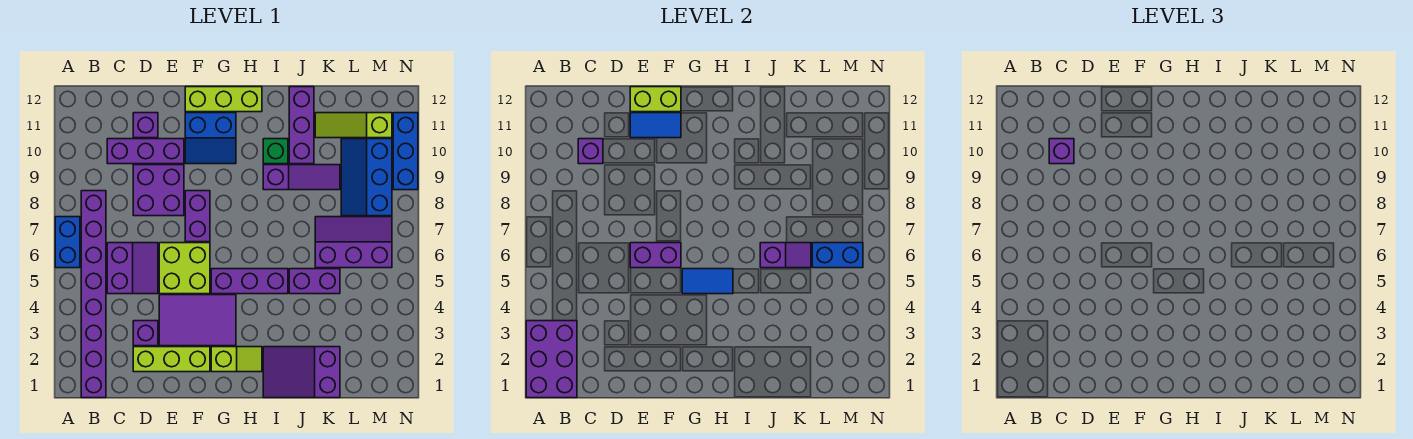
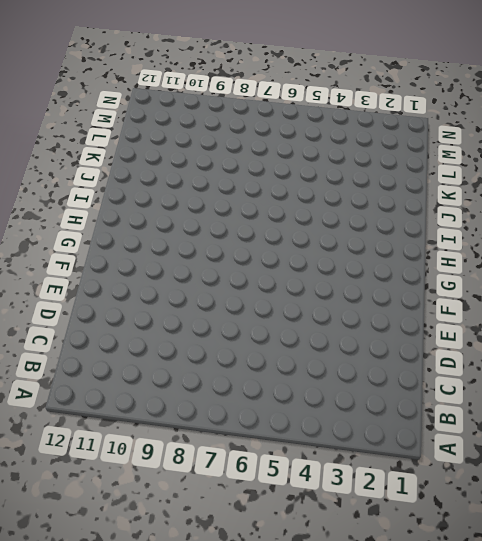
none -> blue 1x2 brick [55,217,80,268]
none -> purple 1x8 brick [81,191,106,398]
none -> purple 2x2 slope [107,243,158,294]
none -> purple 1x3 brick [107,139,184,164]

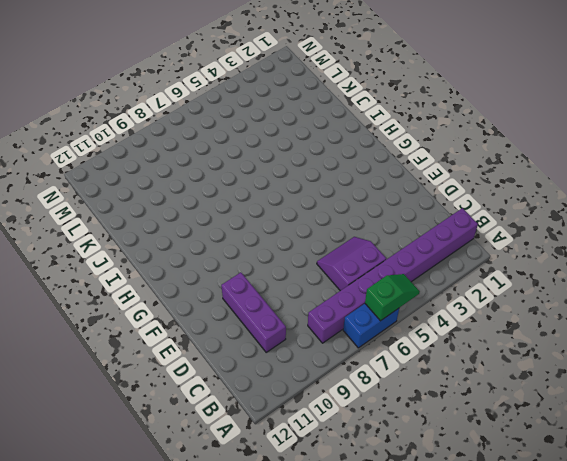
green 1x2 slope [365,274,420,321] -> none
none -> lime 1x3 brick [133,347,210,372]
none -> purple 1x1 brick [133,321,158,346]
none -> purple 2x2 brick [133,165,184,216]
none -> purple 1x1 brick [133,113,158,138]

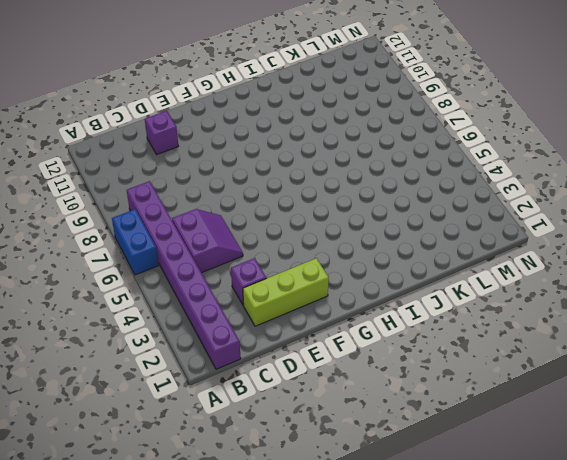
none -> purple 1x3 brick [107,139,184,164]
none -> purple 2x2 brick [133,165,184,216]
none -> purple 2x3 tile [159,295,236,346]
none -> lime 2x2 brick [159,243,210,294]

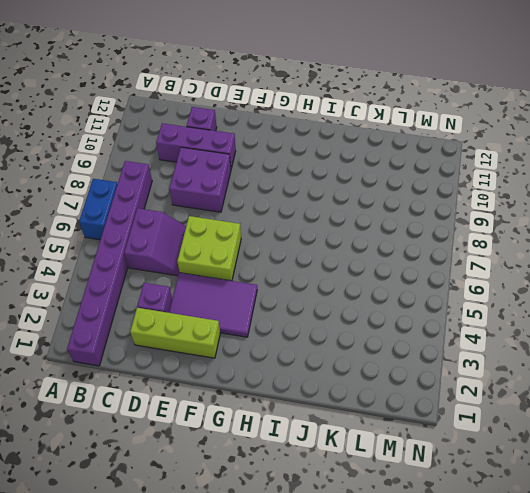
none -> purple 1x2 brick [185,191,210,242]
none -> blue 2x2 slope [185,113,236,164]
none -> lime 1x3 brick [185,87,262,112]
none -> lime 1x2 slope [211,347,262,372]

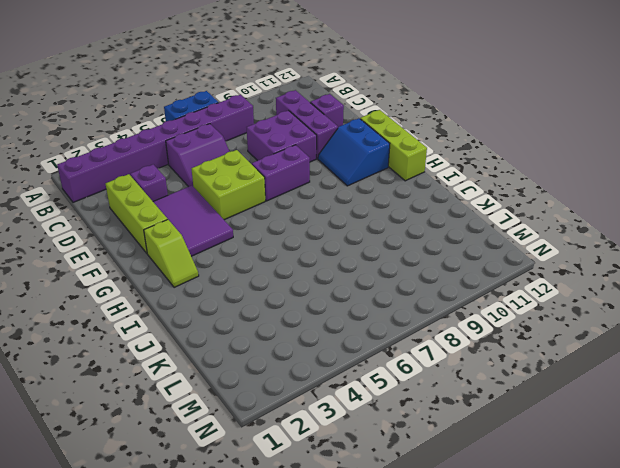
none -> purple 1x3 brick [211,269,288,294]
none -> purple 2x3 slope [263,347,340,398]
none -> purple 1x3 slope [263,165,340,190]
none -> green 1x1 brick [263,139,288,164]

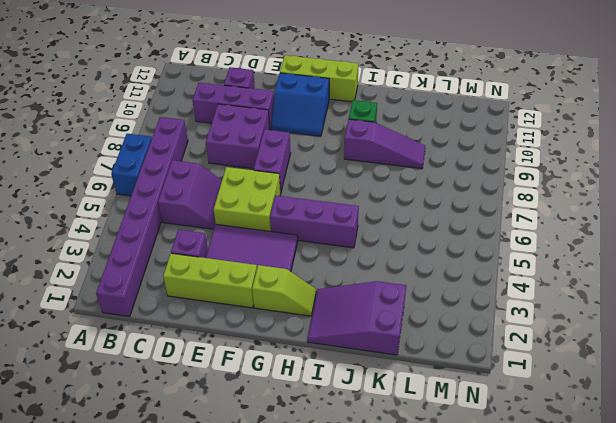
none -> purple 1x2 brick [289,269,340,294]
none -> purple 1x3 brick [289,87,314,164]
none -> purple 2x3 slope [315,217,392,268]
none -> lime 1x3 slope [315,113,392,138]

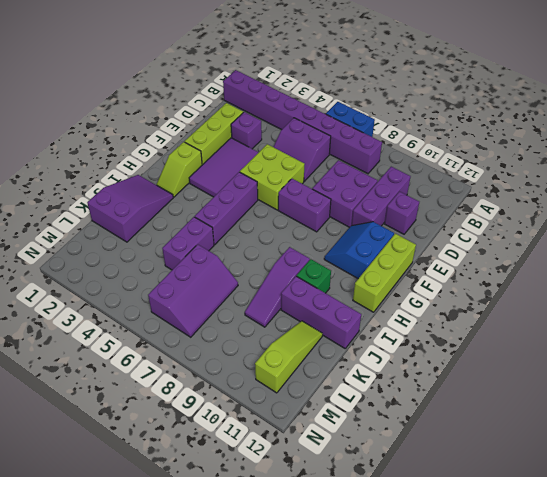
none -> blue 2x3 slope [341,139,392,216]
none -> blue 1x3 brick [393,113,418,190]
none -> purple 2x3 brick [526,321,577,398]
none -> purple 1x1 brick [578,139,603,164]

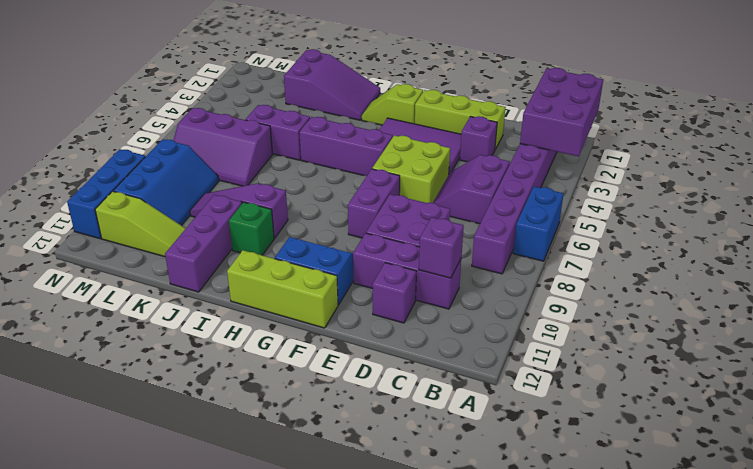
none -> purple 1x2 brick [630,243,681,268]
none -> blue 1x2 tile [630,113,681,138]
none -> lime 1x2 brick [630,87,681,112]
none -> blue 1x2 tile [682,269,733,294]

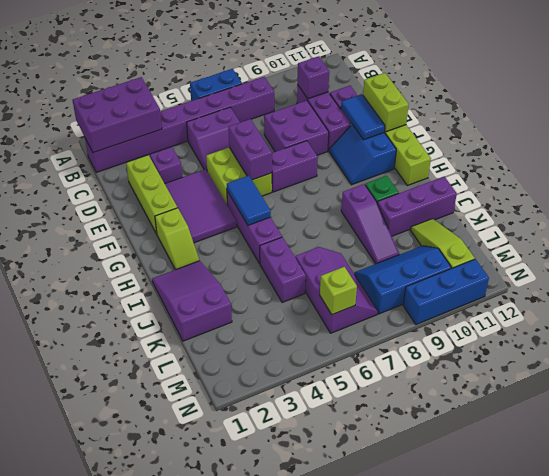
lime 1x1 brick [320,267,357,315] -> blue 1x2 brick [812,243,863,268]
none -> purple 1x2 slope [760,243,811,268]
none -> purple 1x1 brick [1049,139,1074,164]

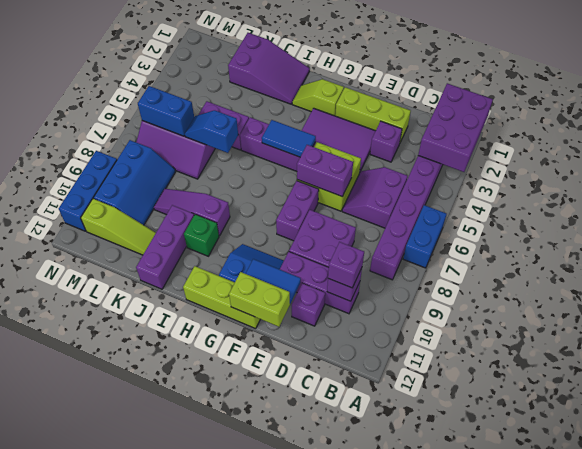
blue 1x2 slope [185,110,238,153] -> purple 1x2 slope [760,243,811,268]

